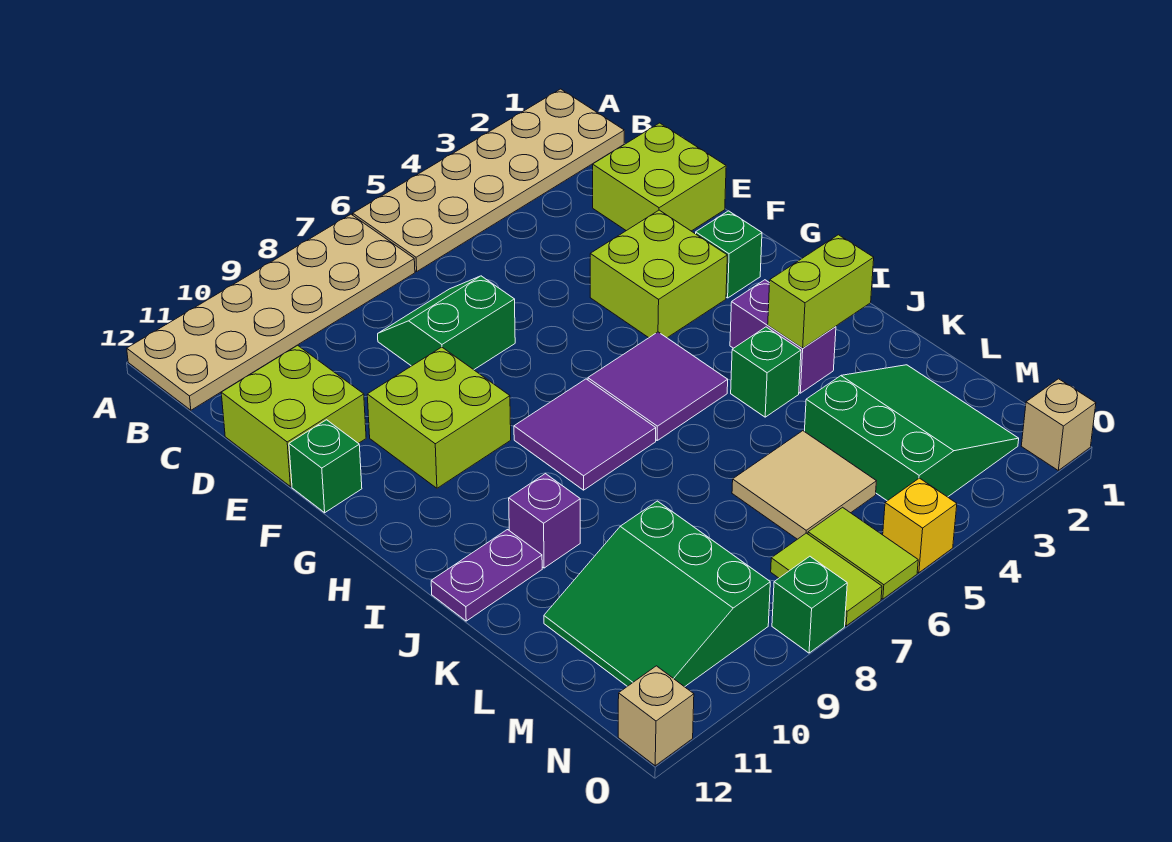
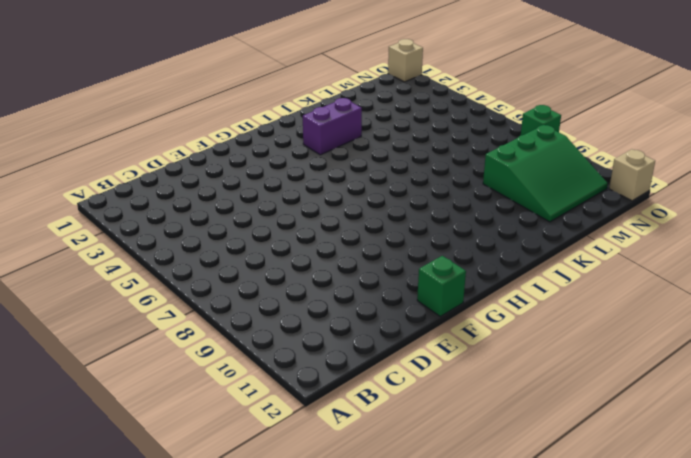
none -> tan 2x6 plate [353,89,624,271]
none -> tan 2x6 plate [127,214,415,410]
none -> lime 2x2 brick [593,123,726,231]

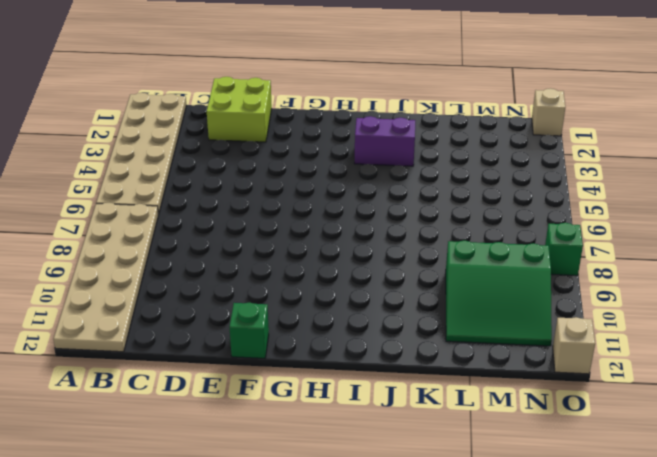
none -> green 2x2 slope [378,276,515,370]
none -> lime 2x2 brick [221,345,366,487]
none -> lime 2x2 brick [590,210,727,338]

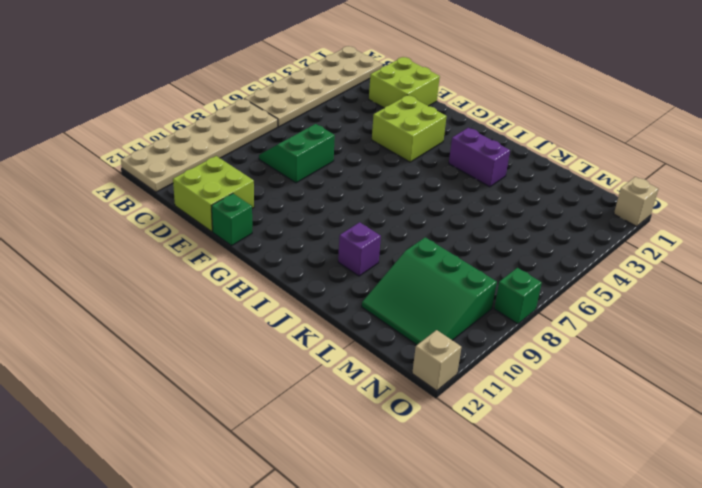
none -> lime 2x2 brick [367,347,511,488]
none -> green 1x1 brick [696,211,762,298]
none -> purple 2x2 tile [588,332,728,440]

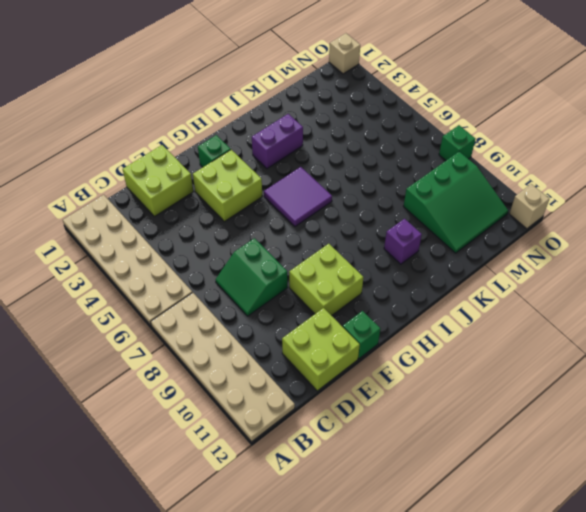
none -> purple 2x2 tile [514,379,656,490]
none -> green 1x1 brick [731,327,801,417]
none -> purple 1x2 plate [431,530,542,621]

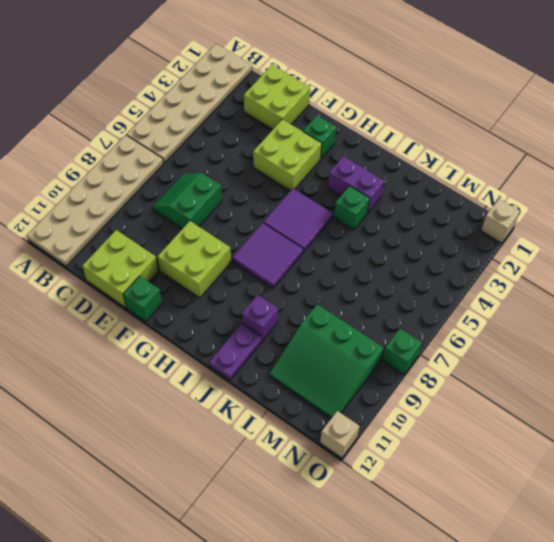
none -> green 3x3 slope [804,365,1019,501]
none -> tan 2x2 tile [732,431,876,539]
none -> lime 1x2 tile [808,507,918,599]

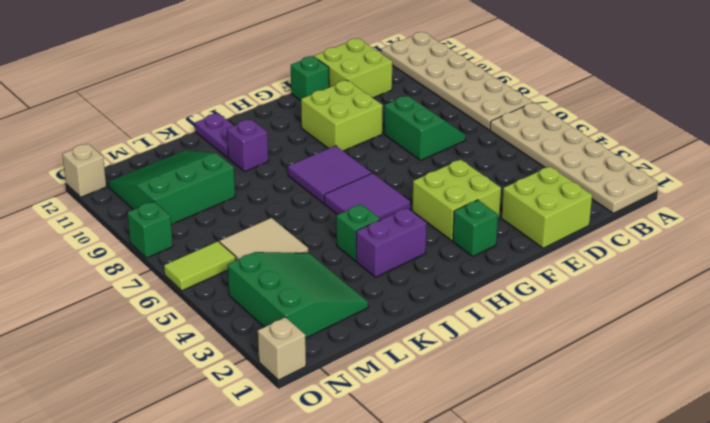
green 3x3 slope [228,252,368,338] -> green 3x3 slope turned to [804,365,1019,501]
none -> lime 1x2 tile [771,533,882,626]
none -> yellow 1x1 brick [883,478,957,573]
none -> lime 1x2 brick [768,235,874,348]

